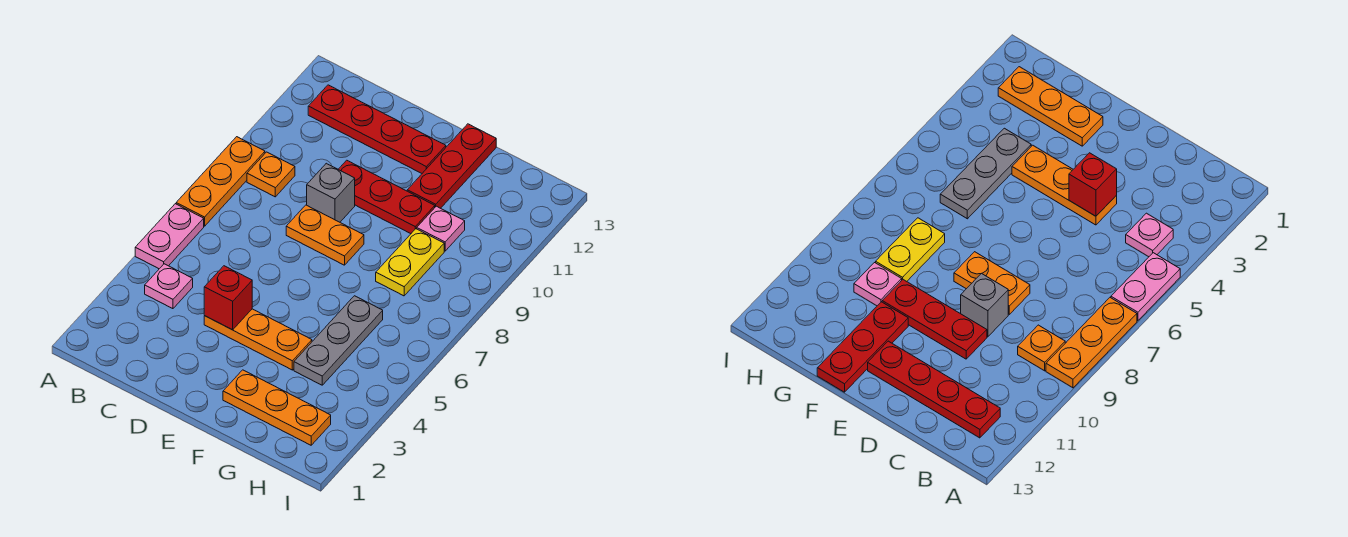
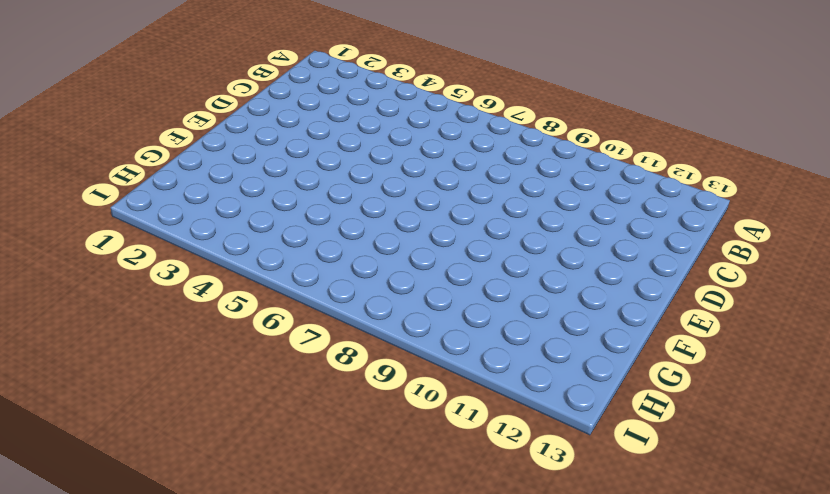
none -> pink 1x2 plate [135,204,204,269]
none -> orange 1x3 plate [176,137,265,226]
none -> pink 1x1 plate [145,264,193,309]

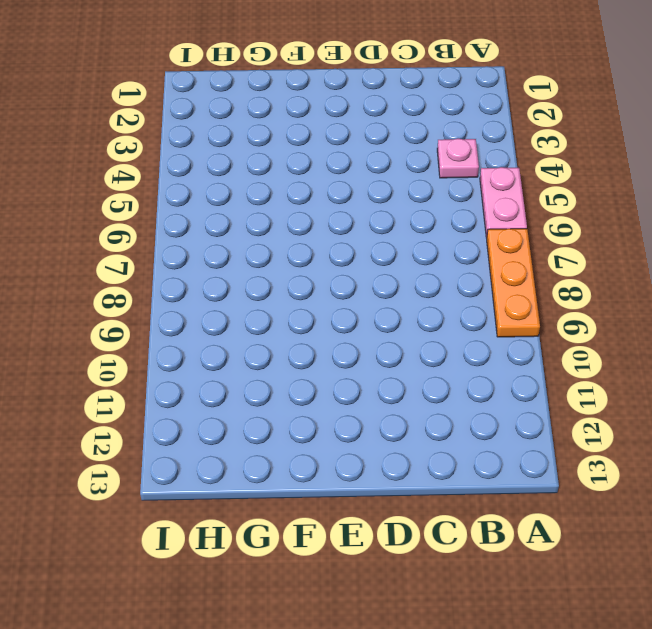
none -> orange 1x1 plate [247,152,295,197]
none -> red 1x4 plate [308,85,446,173]
none -> orange 1x3 plate [204,309,312,370]

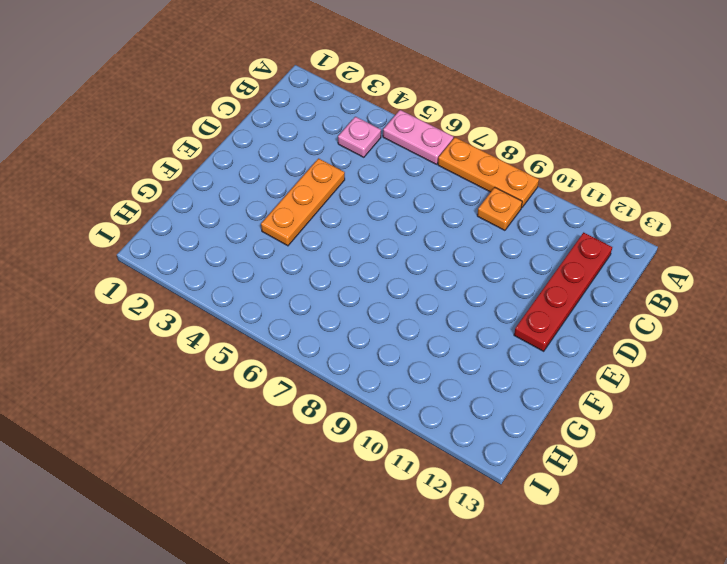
none -> orange 1x2 plate [286,205,364,265]
none -> grey 1x1 brick [307,163,355,222]
none -> red 1x3 plate [338,160,435,234]

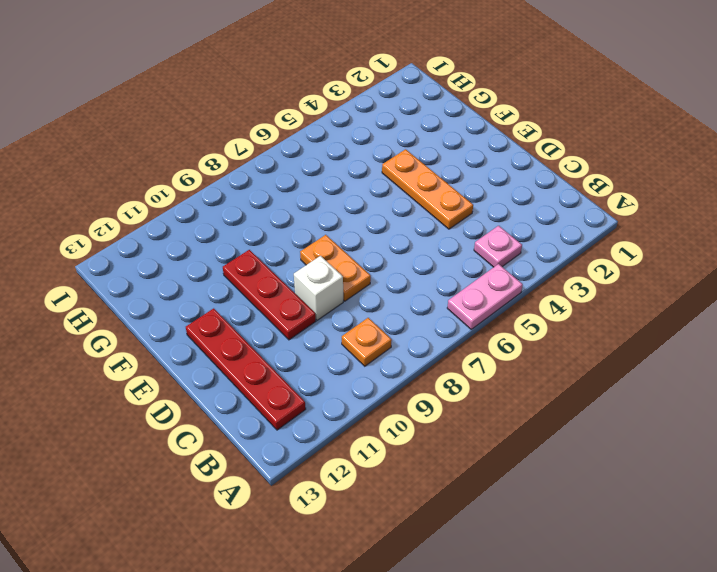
white 1x1 brick [294,256,343,320] -> grey 1x1 brick [307,163,355,222]
none -> orange 1x3 plate [176,137,265,226]
none -> orange 1x3 plate [223,370,331,445]
none -> red 1x3 plate [407,124,496,208]

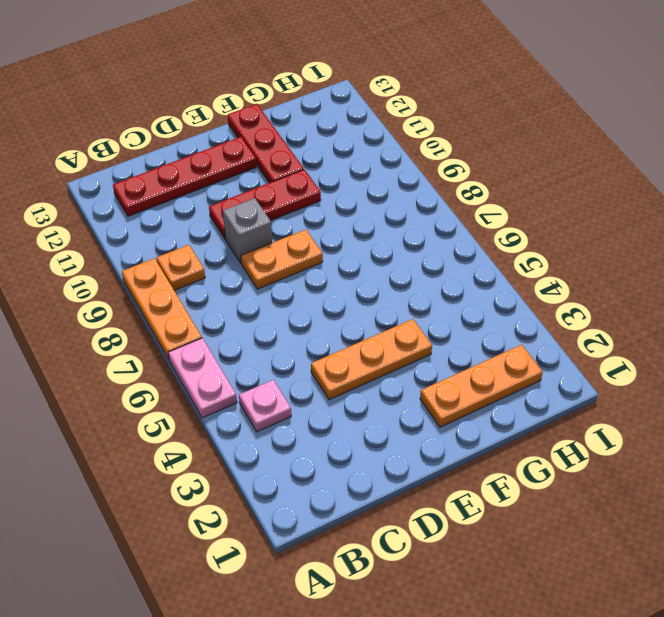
none -> grey 1x3 plate [294,296,383,385]
none -> yellow 1x2 plate [376,229,444,296]
none -> pink 1x1 plate [417,206,465,251]

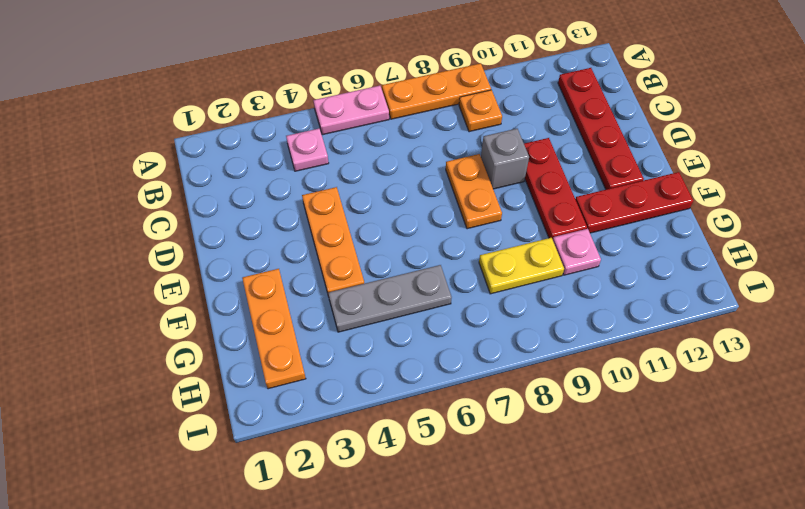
none -> red 1x1 brick [204,266,252,330]

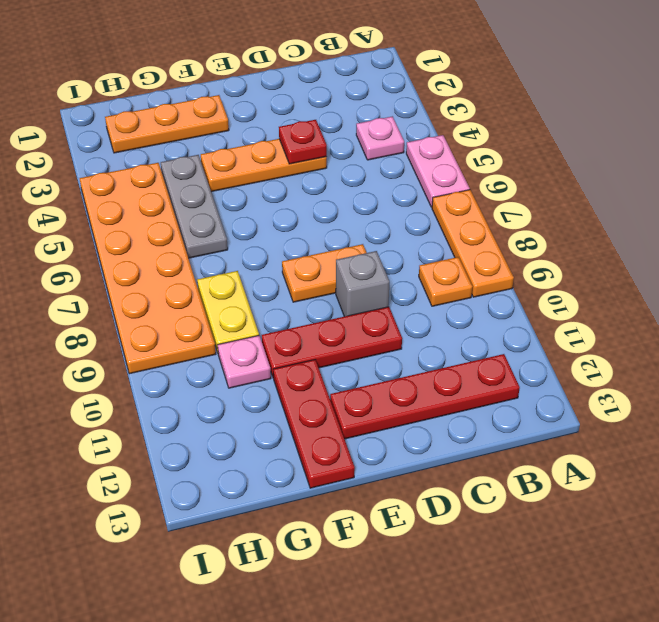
red 1x1 plate [279,120,327,164] -> red 1x1 brick [204,266,252,330]
orange 2x6 plate [80,163,216,374] -> none

